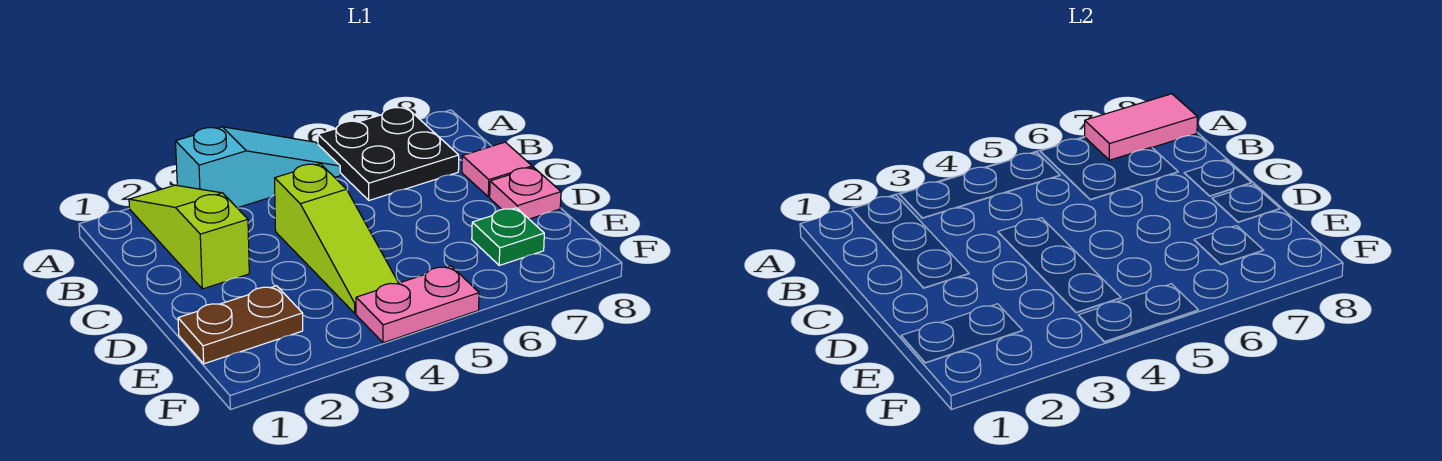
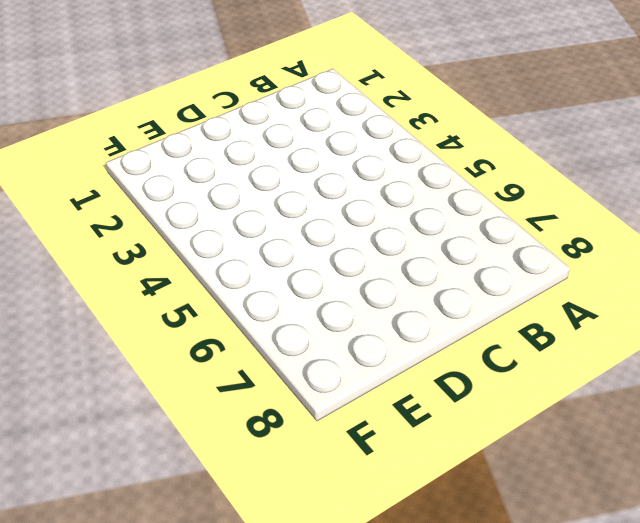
none -> lime 1x3 slope [129,185,249,289]
none -> cyan 1x3 slope [176,127,340,208]

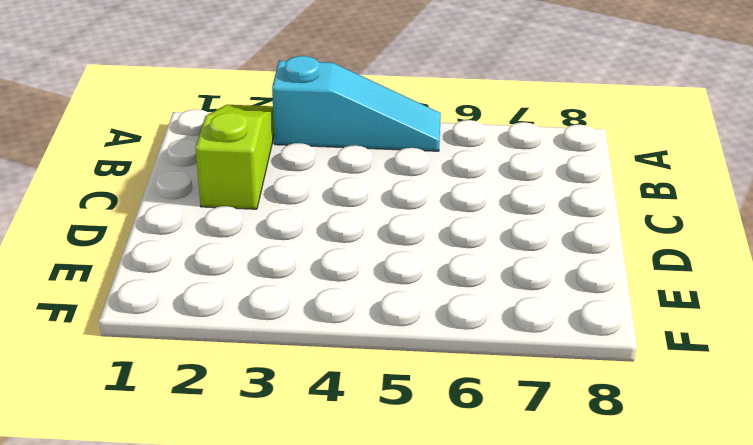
none -> black 2x2 plate [318,107,459,200]
none -> lime 1x3 slope [275,164,398,313]

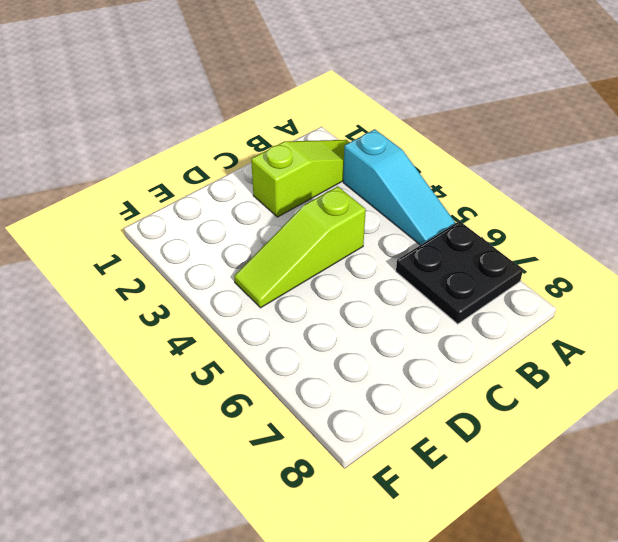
none -> pink 1x1 tile [462,142,532,197]
none -> pink 1x1 plate [490,167,561,219]

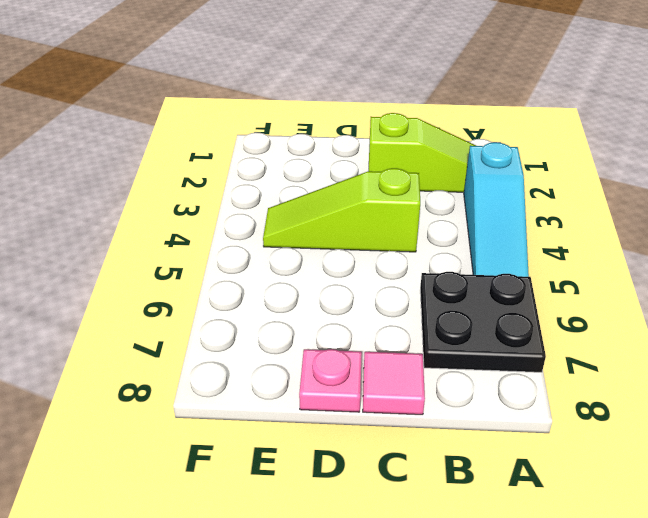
none -> brown 1x2 plate [178,286,303,364]
none -> green 1x1 plate [472,208,544,265]

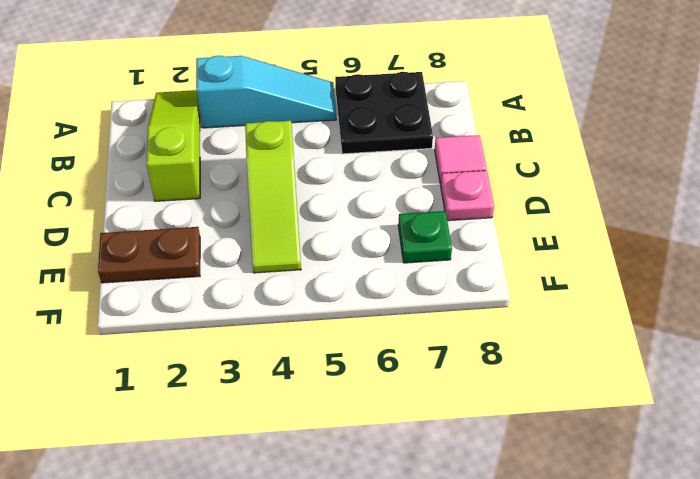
none -> pink 1x2 plate [356,266,479,343]
none -> pink 1x2 tile [1085,94,1197,160]

